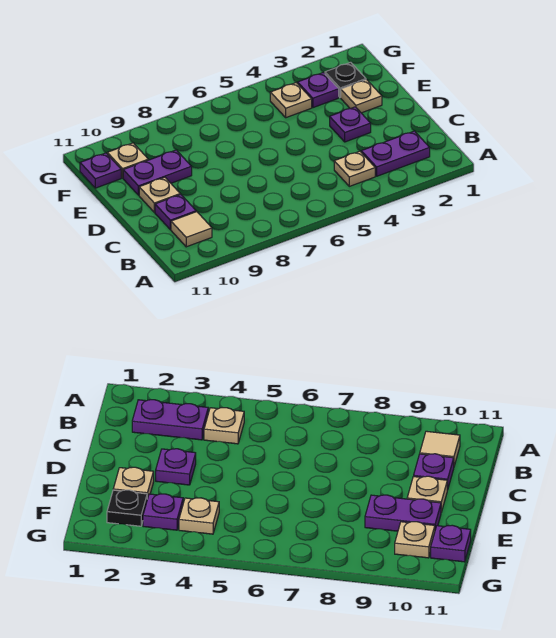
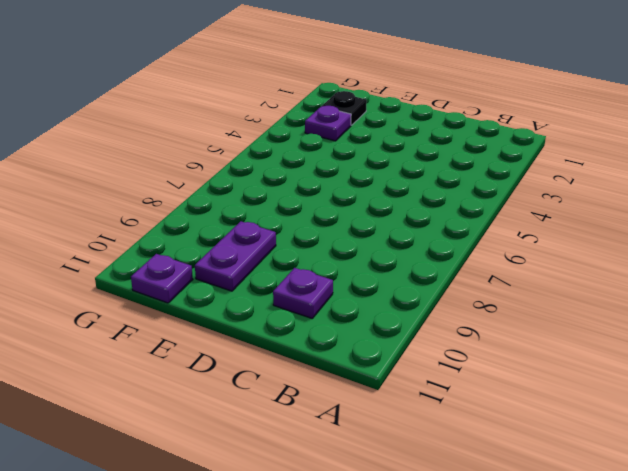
none -> purple 1x2 plate [361,131,430,176]
none -> tan 1x1 plate [334,151,375,186]
none -> tan 1x1 tile [171,212,212,247]

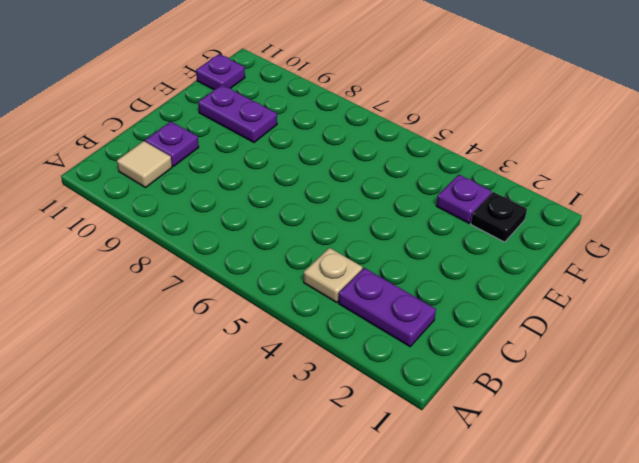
none -> purple 1x1 plate [330,107,371,142]
none -> tan 1x1 plate [139,177,180,212]
none -> tan 1x1 plate [341,80,382,113]

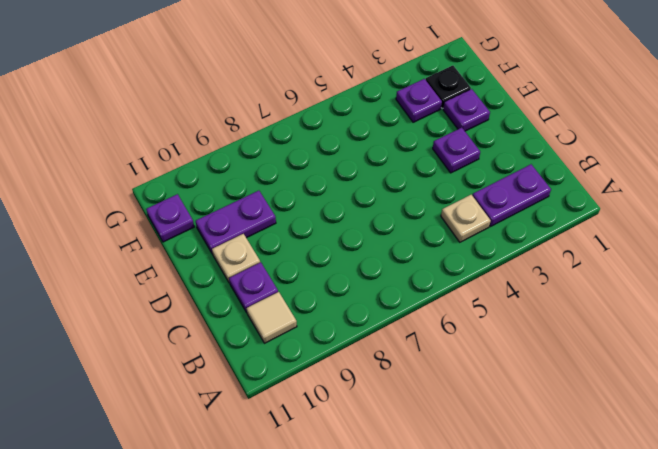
purple 1x1 plate [443,89,490,131] -> tan 1x1 plate [341,80,382,113]
none -> tan 1x1 plate [270,83,312,118]
none -> tan 1x1 plate [107,143,148,178]

